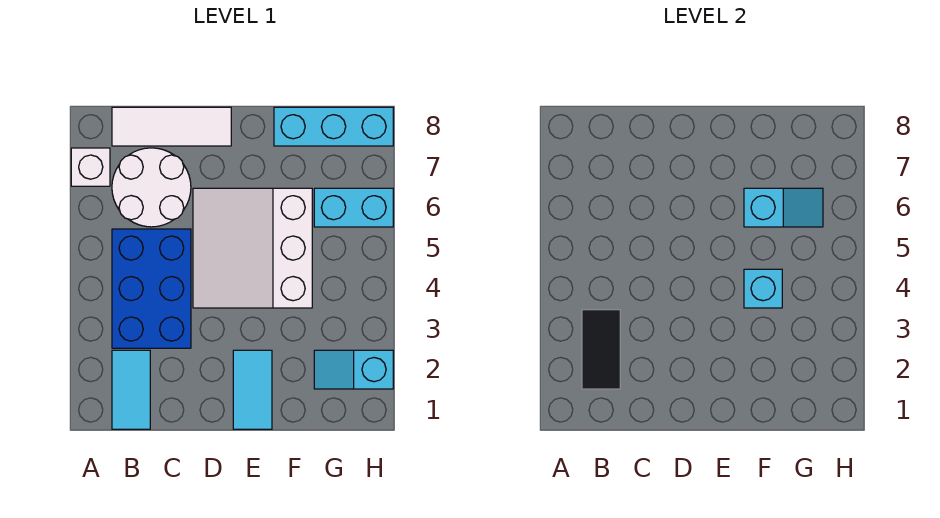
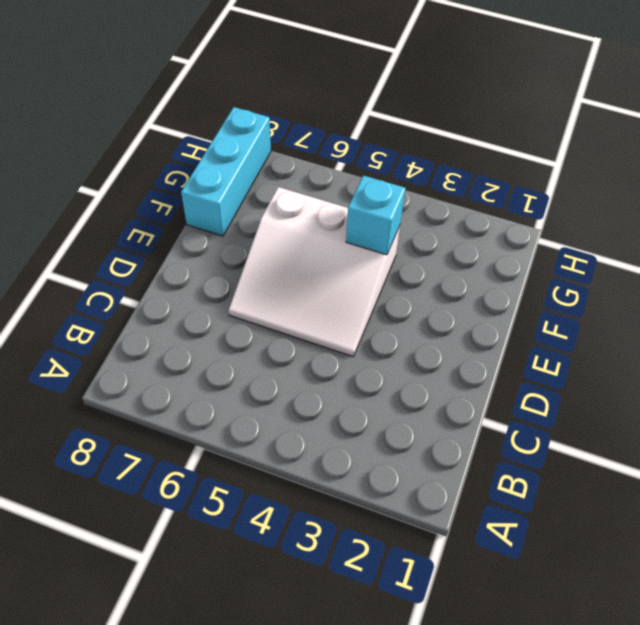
none -> white 1x1 brick [71,148,110,186]
none -> cyan 1x2 tile [112,350,150,429]
none -> blue 2x3 brick [112,229,191,348]

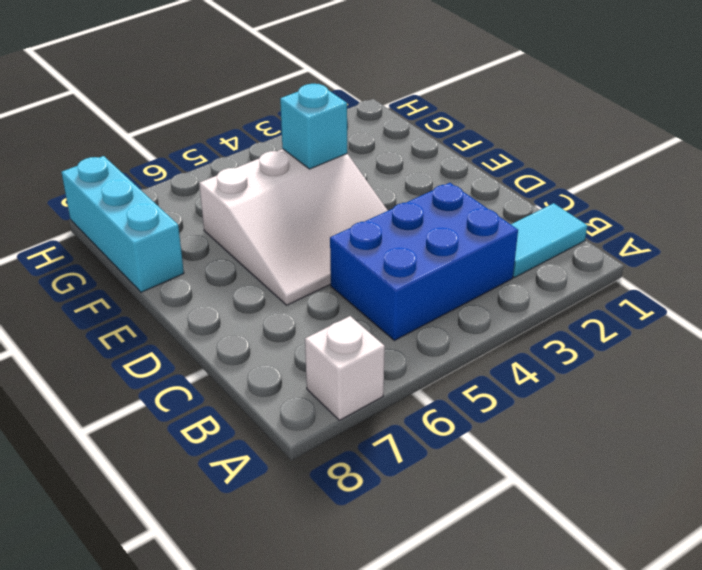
none -> white 2x2 round brick [112,148,191,227]
none -> white 1x3 tile [112,107,231,146]
none -> cyan 1x2 tile [233,350,272,429]

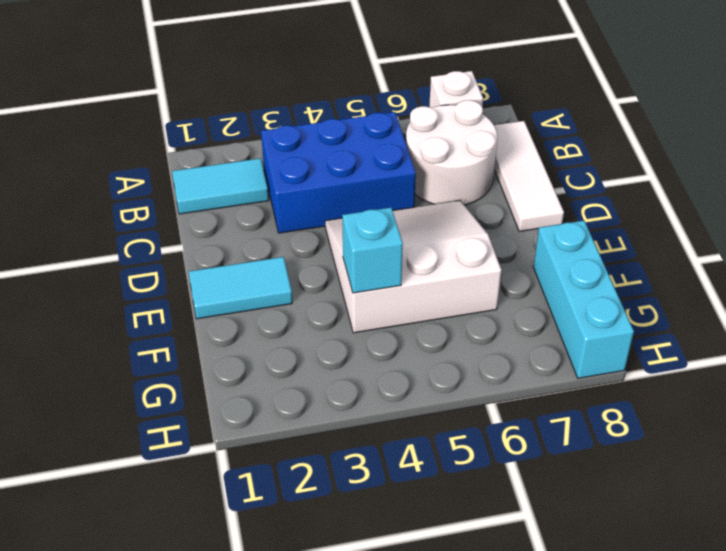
none -> cyan 1x2 slope [314,350,393,389]
none -> cyan 1x2 brick [314,188,393,227]
none -> black 1x2 tile [582,310,620,389]

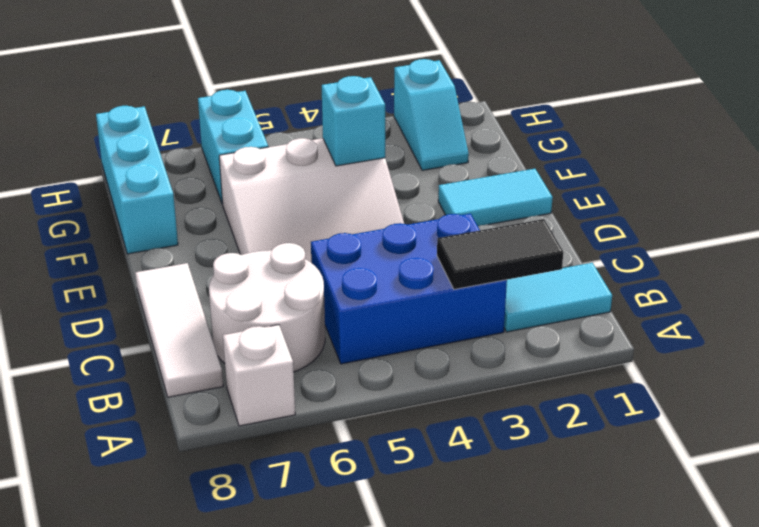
none -> cyan 1x2 slope [744,188,823,227]

